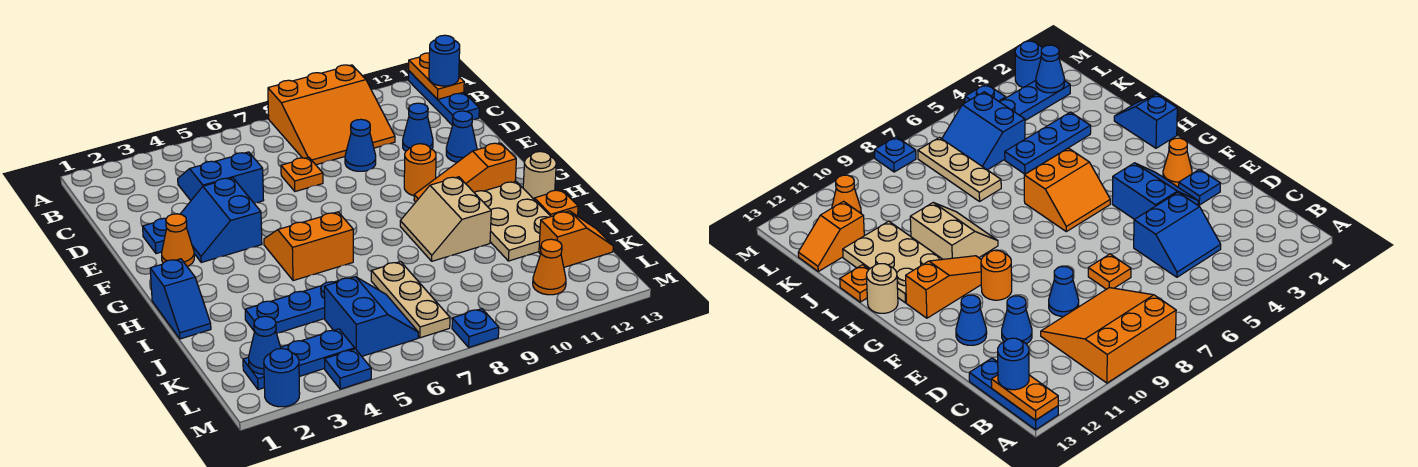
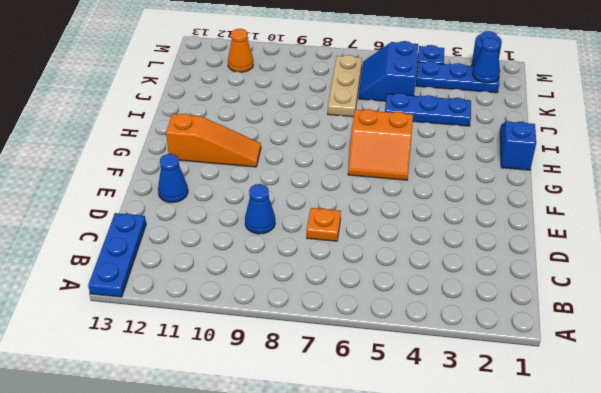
none -> orange 3x3 slope [268,65,395,165]
none -> blue 2x2 slope [178,152,264,203]
none -> blue 1x1 cone [403,103,433,151]
none -> blue 1x1 plate [143,218,167,254]

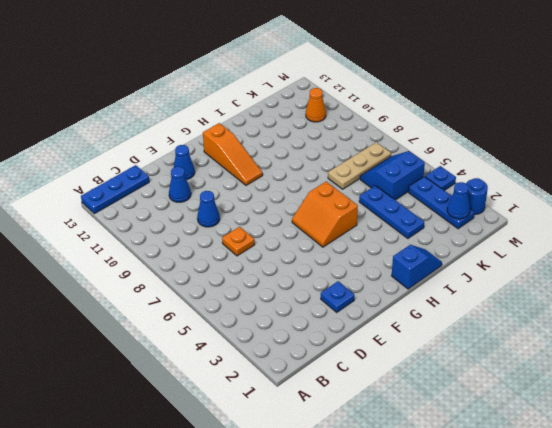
none -> orange 3x3 slope [268,65,395,165]
none -> blue 2x2 slope [178,152,264,203]
none -> blue 2x2 slope [181,178,262,262]
none -> orange 1x1 cone [162,214,194,266]

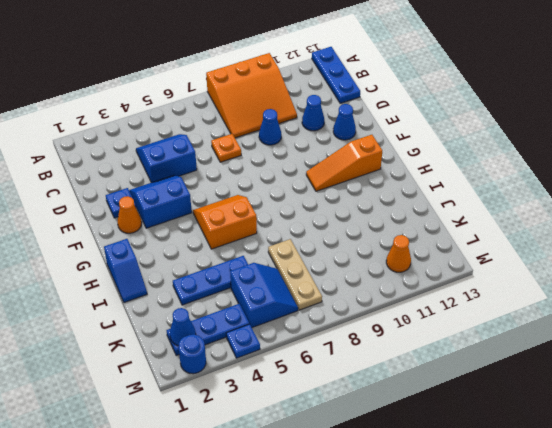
blue 2x2 slope [129,175,192,228] -> blue 2x2 slope turned to [181,178,262,262]
none -> orange 1x1 round brick [404,144,436,196]
none -> tan 2x2 slope [400,177,491,261]
none -> tan 2x3 plate [474,181,551,261]
none -> tan 1x1 round brick [523,151,556,199]

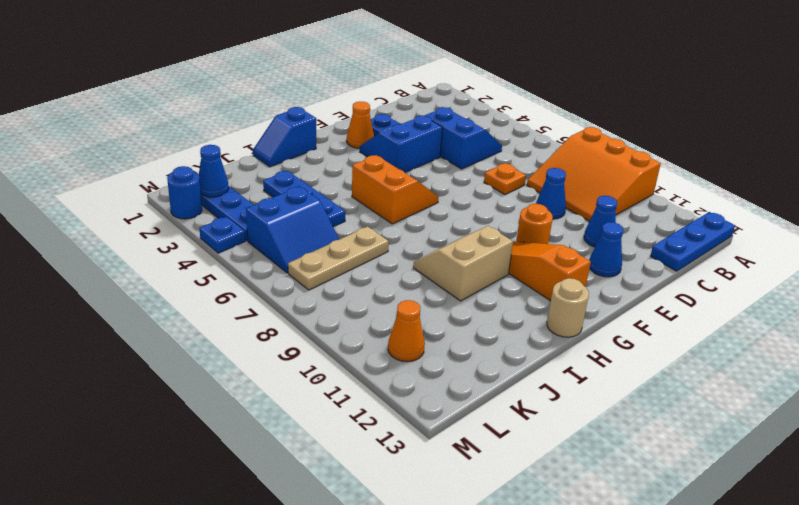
none -> tan 2x3 plate [474,181,551,261]
none -> orange 1x1 plate [534,190,578,216]
none -> orange 1x2 slope [539,211,613,267]
none -> blue 1x1 plate [452,309,499,347]

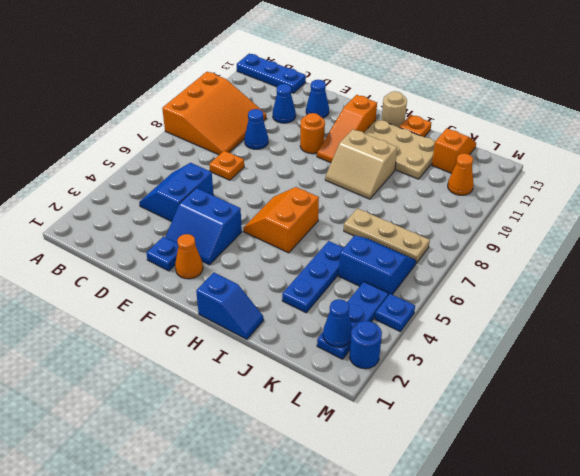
none -> blue 1x1 plate [452,309,499,347]
none -> orange 1x2 plate [409,53,464,99]
none -> blue 1x1 round brick [429,35,460,86]

